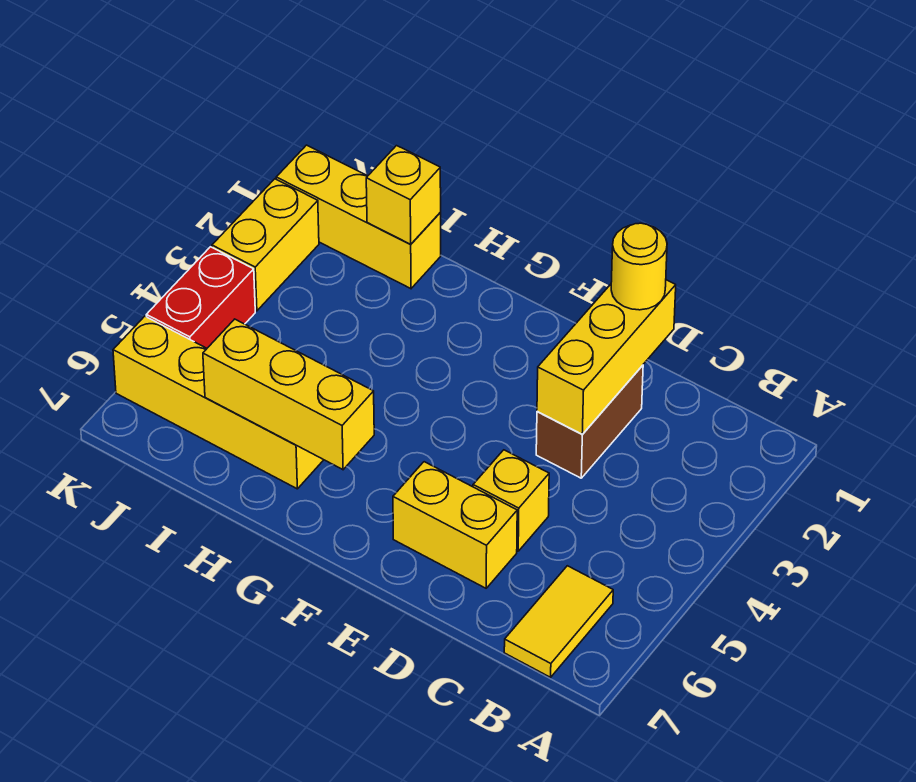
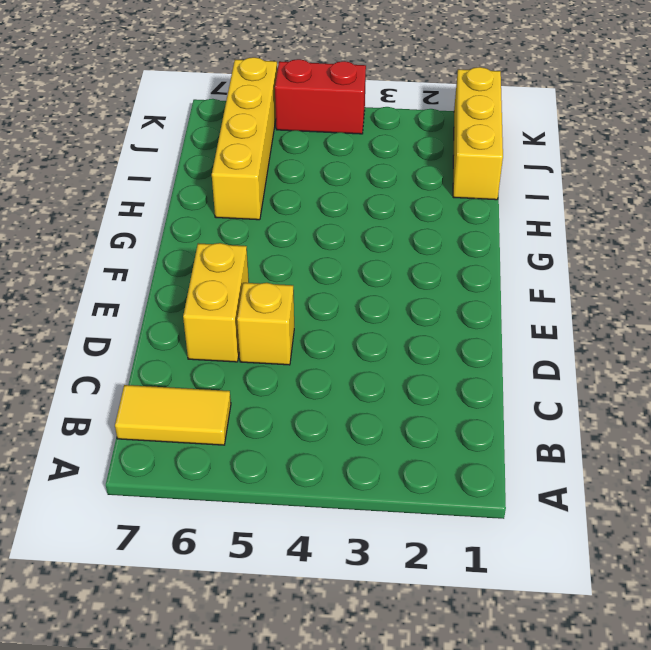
none -> brown 1x2 brick [536,365,643,478]
none -> yellow 1x2 brick [212,179,319,311]
none -> yellow 1x3 brick [537,280,676,434]

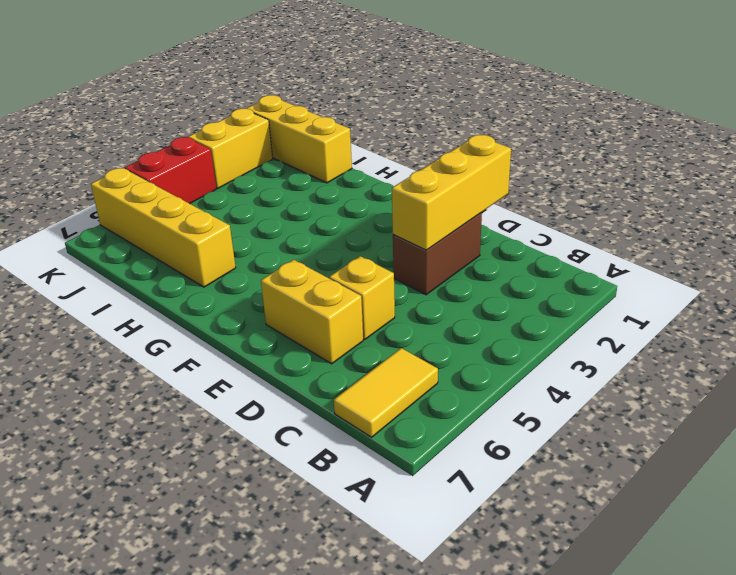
none -> yellow 1x3 brick [203,319,374,470]
none -> yellow 1x1 brick [366,146,441,244]
none -> yellow 1x1 round brick [611,223,667,310]

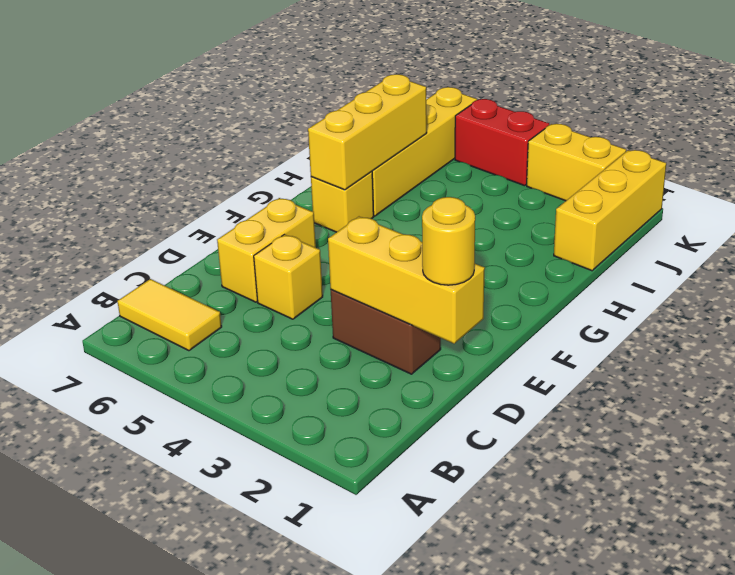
yellow 1x1 brick [311,172,374,232] -> yellow 1x1 brick moved to [366,146,441,244]

